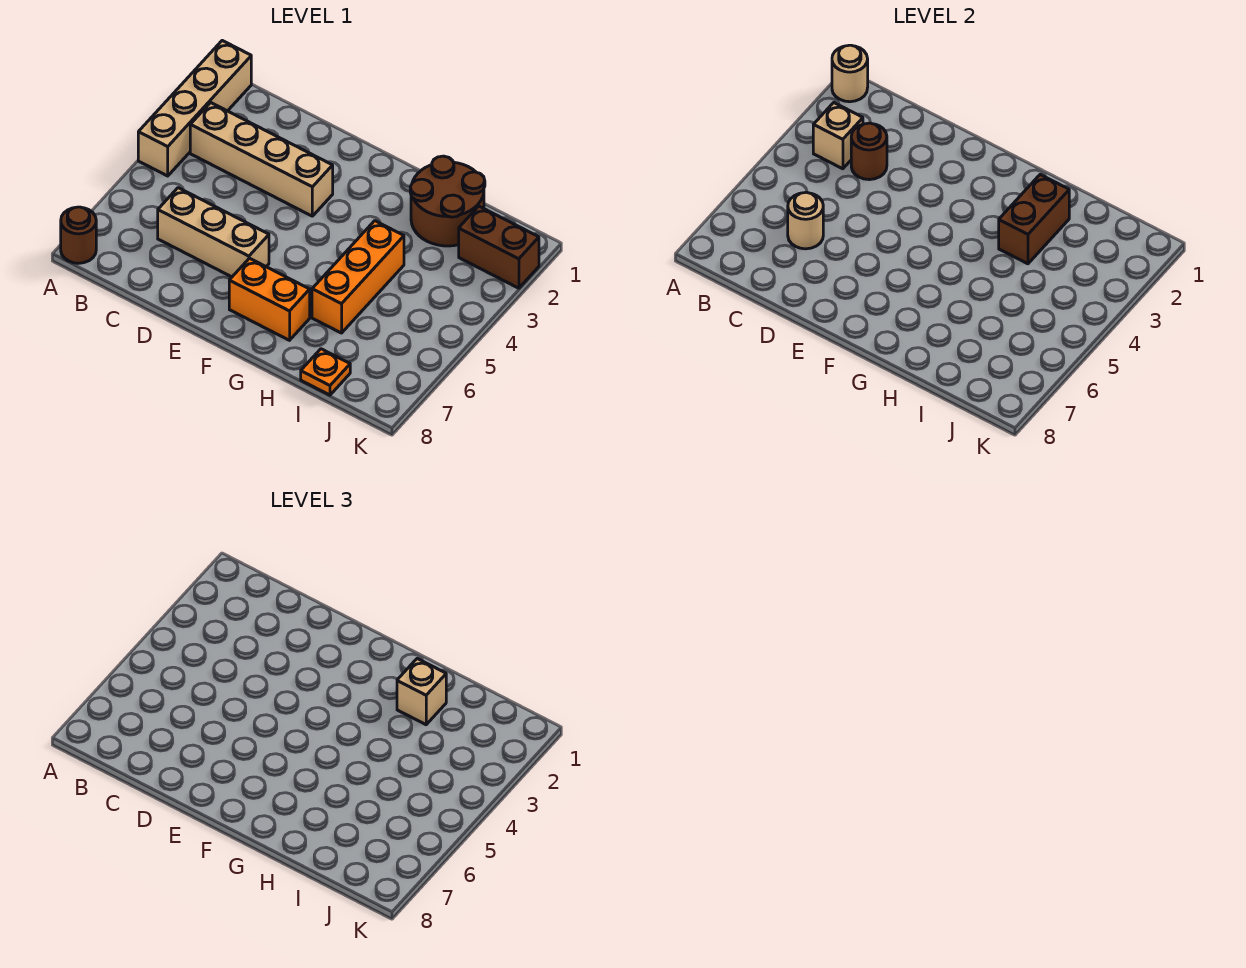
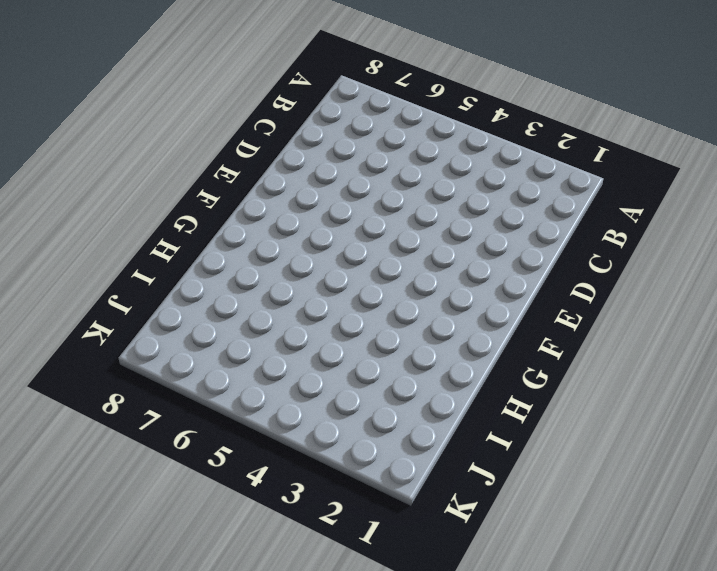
none -> tan 1x4 brick [138,41,251,176]
none -> brown 1x1 round brick [61,207,96,263]
none -> tan 1x4 brick [190,103,333,216]

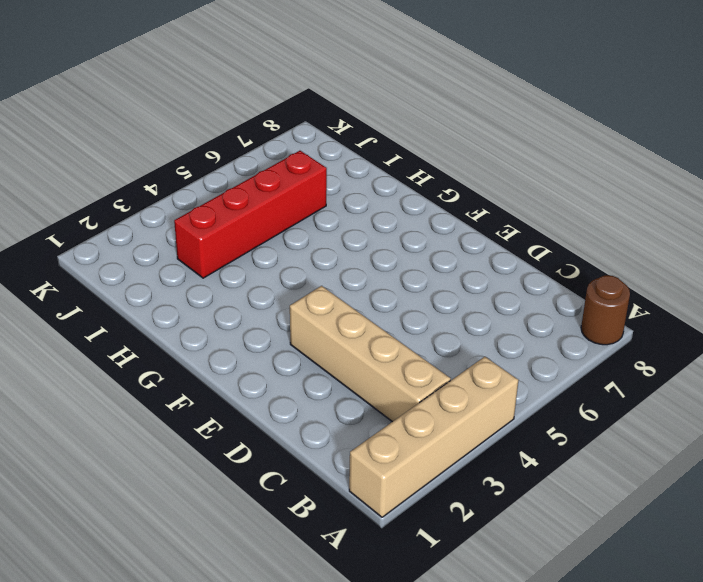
red 1x4 brick [174,151,327,278] -> none
none -> tan 1x3 brick [158,188,269,277]
none -> orange 1x2 brick [229,258,310,340]
none -> brown 2x2 round brick [410,156,485,246]

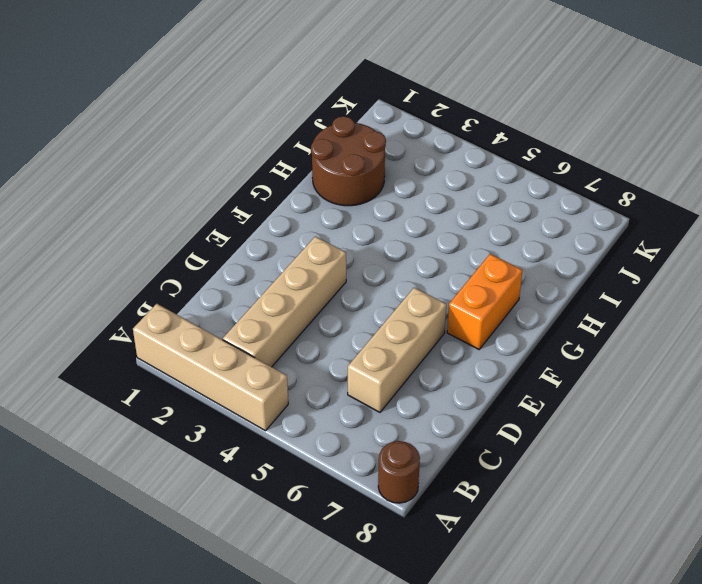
none -> orange 1x3 brick [312,221,404,333]
none -> orange 1x1 plate [301,349,350,395]
none -> brown 1x2 brick [459,206,539,288]

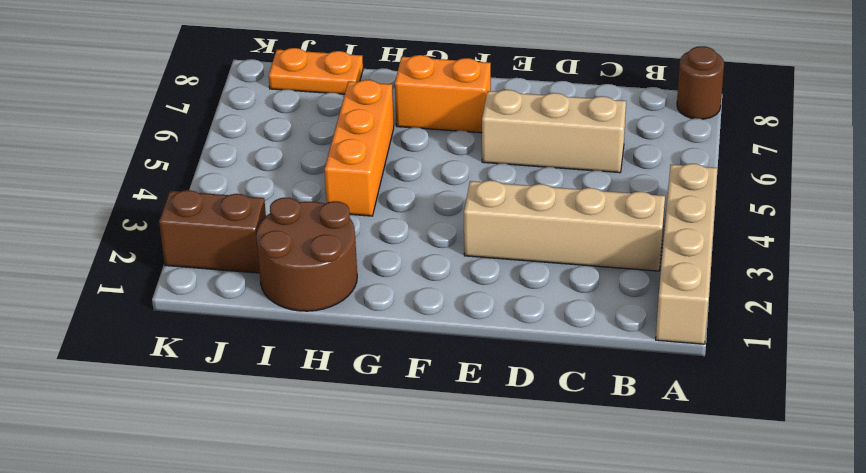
orange 1x2 plate [269,48,363,94] -> orange 1x1 plate [301,349,350,395]
none -> tan 1x1 round brick [832,45,868,102]
none -> tan 1x1 brick [813,103,863,169]
none -> brown 1x1 round brick [851,123,887,180]

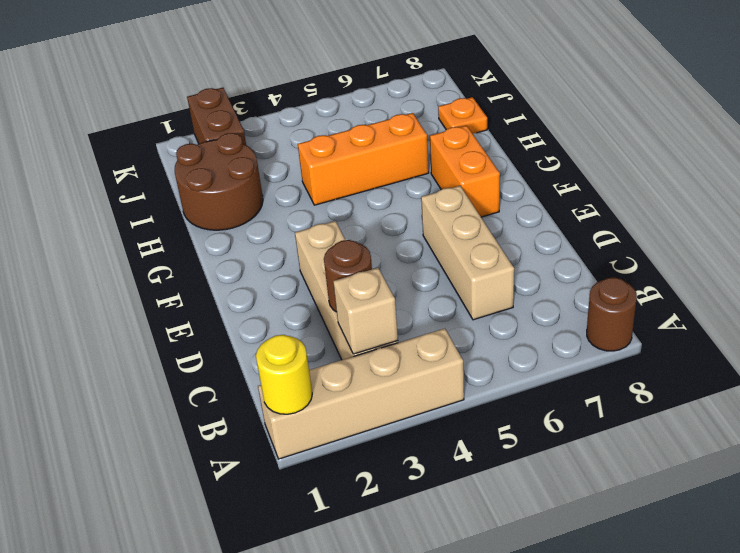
yellow 1x1 round brick [256,335,312,414] -> tan 1x1 round brick [832,45,868,102]
none -> tan 1x1 round brick [788,192,823,249]
none -> brown 1x2 brick [999,175,1069,264]
none -> tan 1x1 brick [397,659,446,725]

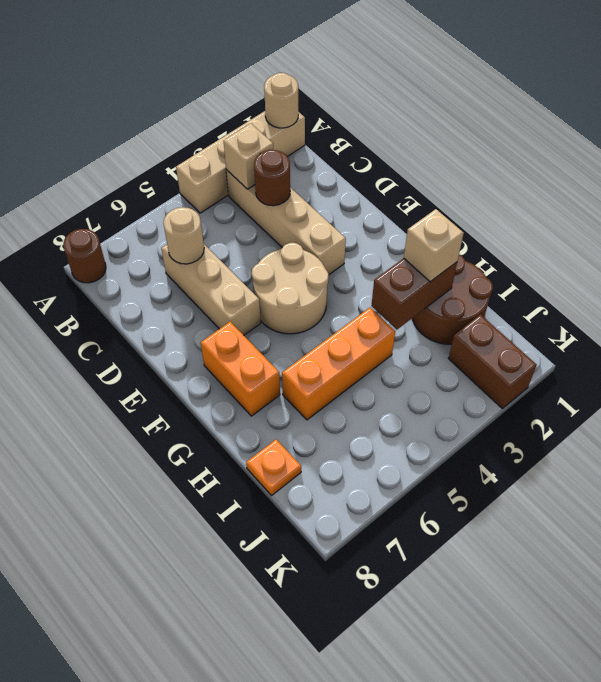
tan 2x2 round brick [252,243,329,334] -> none

